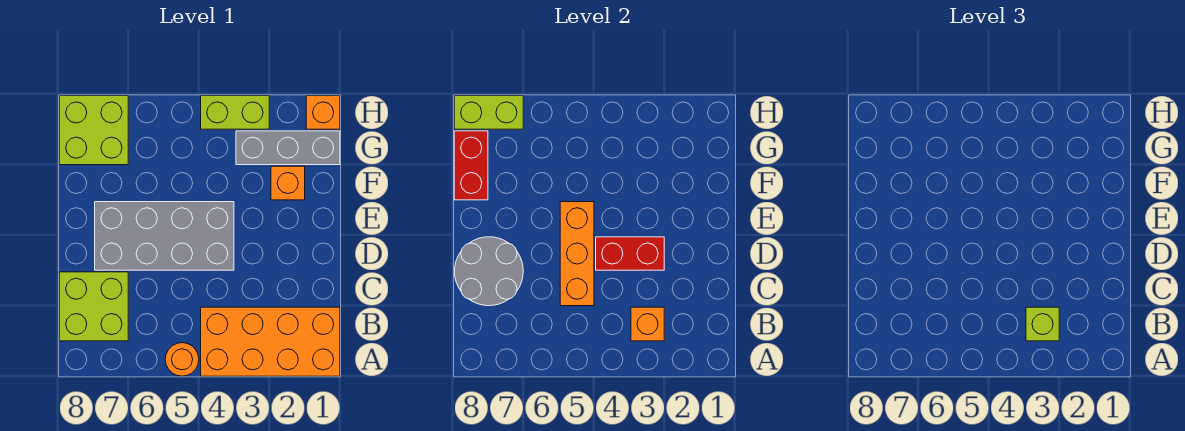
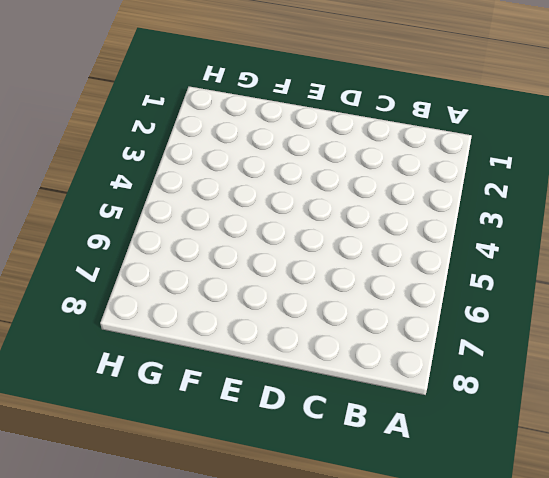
none -> orange 2x4 brick [201,307,340,376]
none -> orange 1x1 round brick [165,343,199,376]
none -> lime 2x2 brick [59,272,128,341]

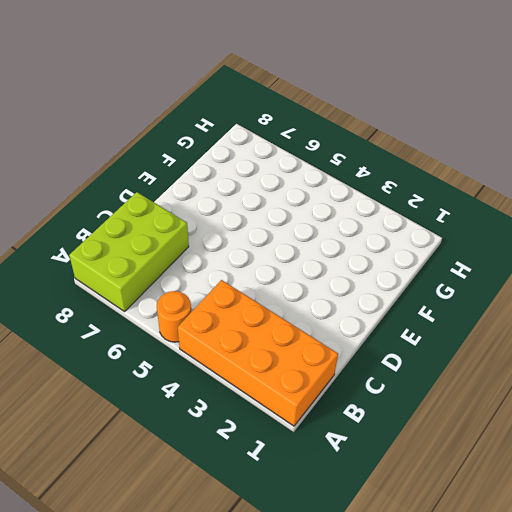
lime 2x3 brick [69,192,189,312] -> lime 2x2 brick [59,272,128,341]
none -> grey 2x4 brick [95,202,234,270]
none -> orange 1x1 brick [271,166,305,200]
none -> grey 1x3 brick [236,131,340,165]

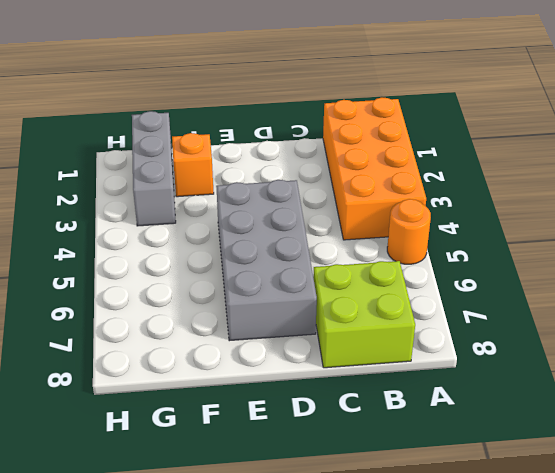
none -> lime 2x2 brick [59,96,128,165]
none -> orange 1x1 brick [306,96,340,129]
none -> lime 1x2 brick [201,96,269,129]

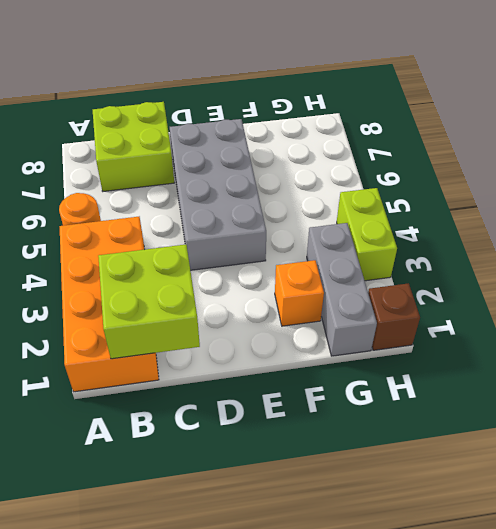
lime 2x2 brick [98,244,200,359] -> lime 2x2 brick moved to [59,96,128,165]
brown 1x1 brick [368,283,420,350] -> orange 1x1 brick [306,96,340,129]
none -> orange 1x1 brick [631,307,664,341]
none -> orange 1x3 brick [560,202,594,306]
none -> grey 2x2 round brick [455,237,523,306]

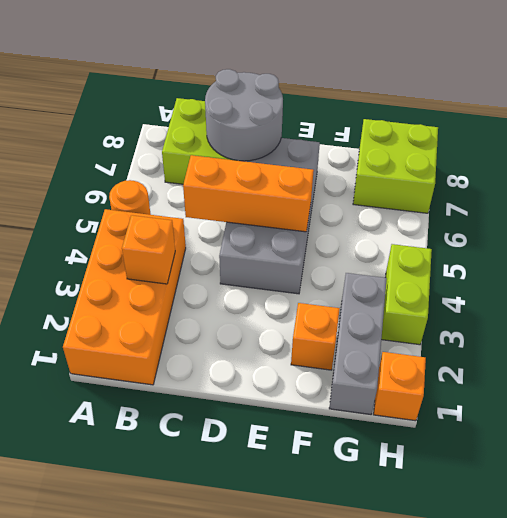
none -> red 1x2 brick [596,237,664,270]
none -> red 1x2 brick [454,131,488,200]
none -> lime 1x2 brick [454,96,523,129]

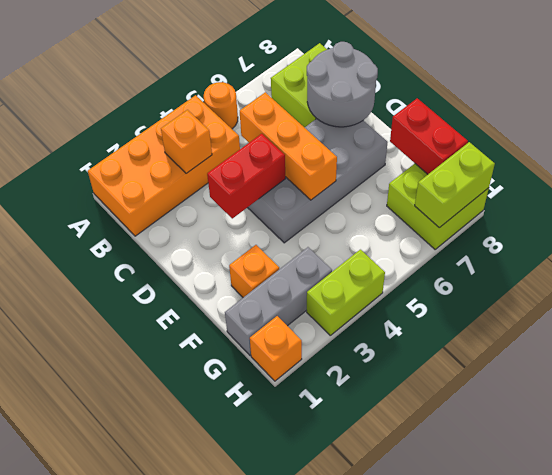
none -> lime 1x1 brick [1026,307,1059,341]

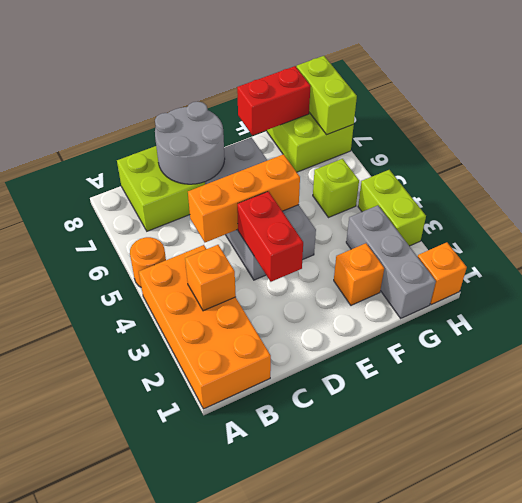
lime 1x1 brick [313,159,359,218] -> lime 1x1 brick moved to [1026,307,1059,341]

